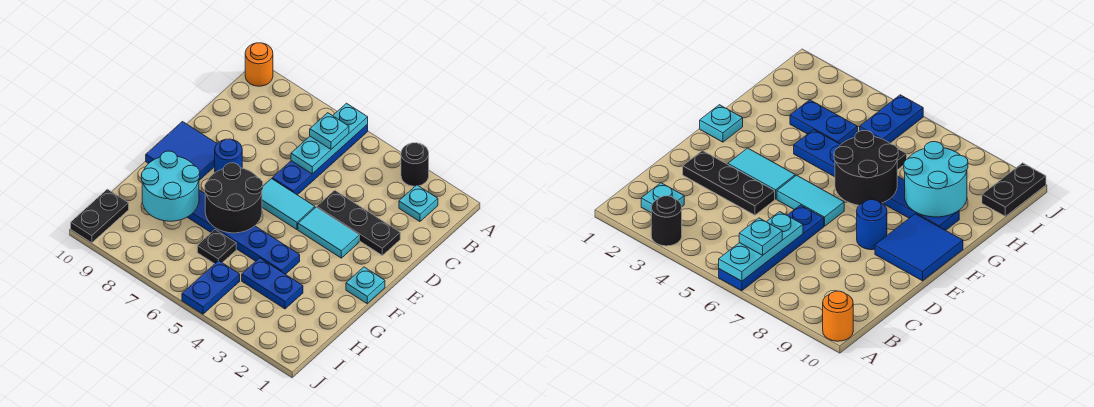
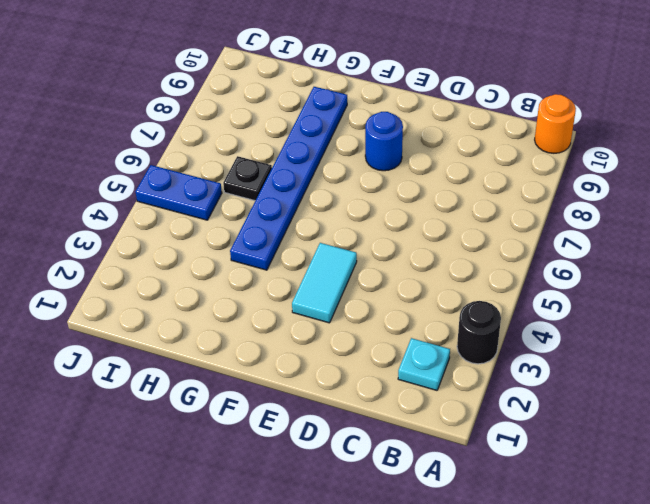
none -> blue 1x4 plate [272,124,368,195]
none -> black 1x3 plate [317,190,400,255]
none -> cyan 1x2 tile [262,179,315,230]

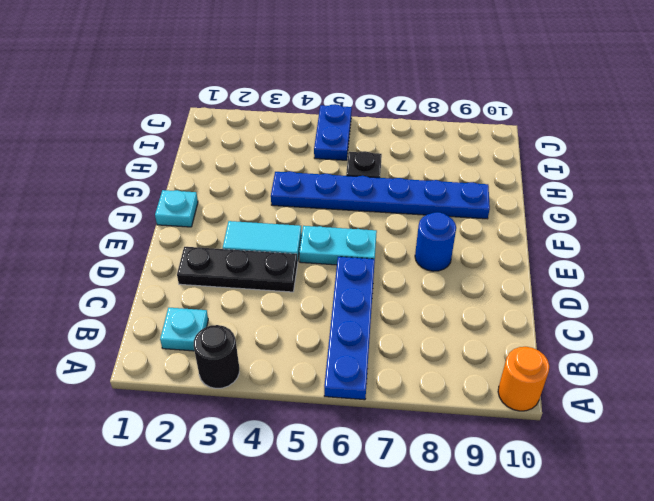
cyan 1x2 plate [299,226,377,265] -> cyan 1x2 tile [262,179,315,230]
none -> blue 2x2 tile [146,122,217,180]
none -> blue 1x2 plate [242,258,303,309]
none -> black 1x2 plate [71,189,129,243]

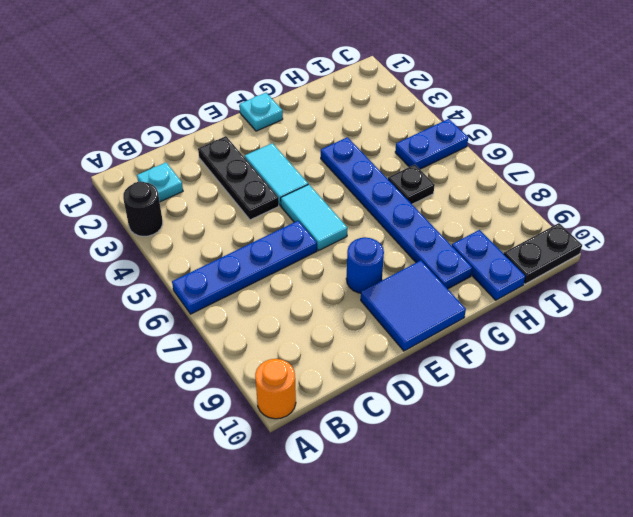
blue 1x2 plate [452,230,526,300] -> blue 1x2 plate moved to [242,258,303,309]
none -> cyan 1x3 plate [291,103,368,174]
none -> black 2x2 round brick [205,163,263,233]
none -> cyan 2x2 round brick [141,151,200,221]

